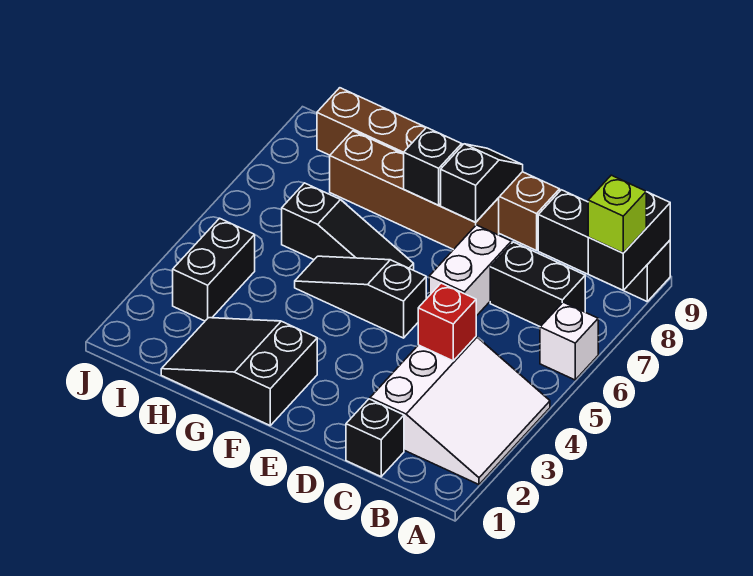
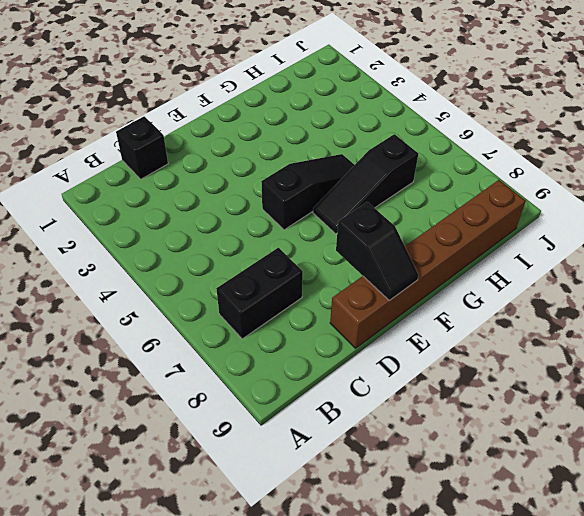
none -> white 3x3 slope [370,337,550,485]
none -> white 1x1 brick [540,302,598,380]
none -> black 1x3 brick [538,190,670,301]

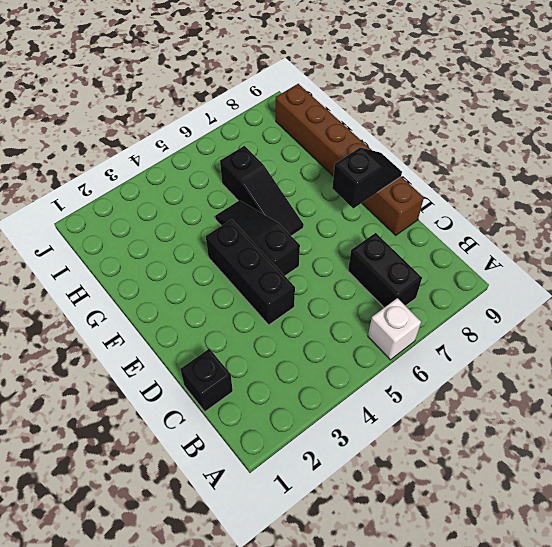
black 1x3 brick [206,219,295,325] -> black 1x3 brick moved to [538,190,670,301]
none -> white 3x3 slope [370,337,550,485]
none -> white 1x2 brick [429,225,511,316]
none -> brown 1x4 brick [330,131,499,250]

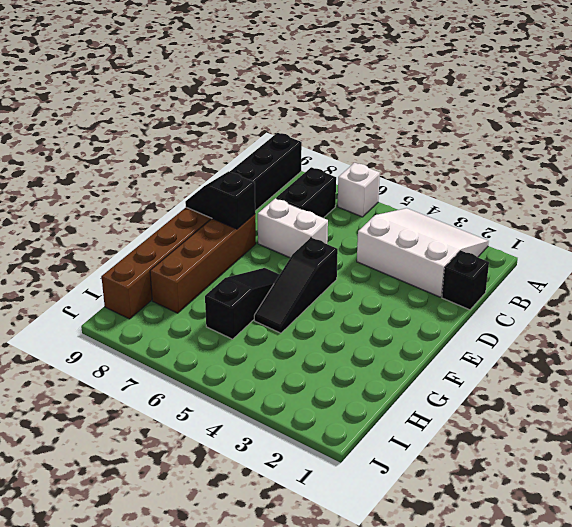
none -> black 2x3 slope [161,318,317,425]
none -> black 1x2 brick [173,218,255,321]
none -> black 1x2 brick [588,192,670,290]

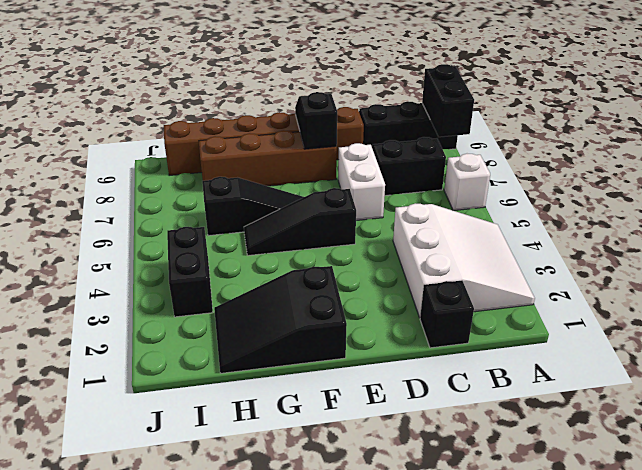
none -> red 1x1 brick [418,283,476,361]
none -> black 1x1 brick [404,127,462,205]
none -> lime 1x1 brick [588,175,646,253]

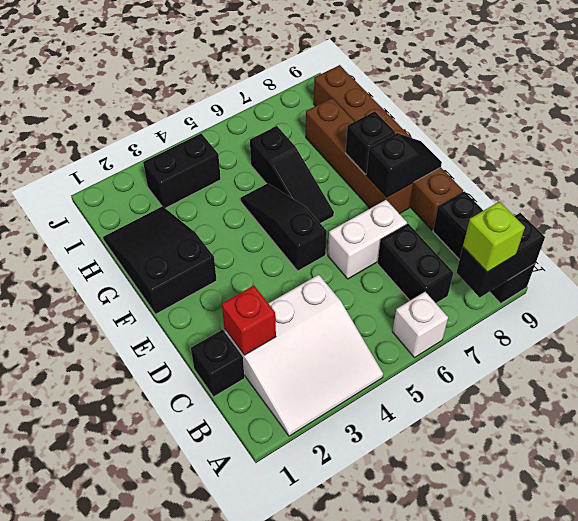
red 1x1 brick [222,286,276,355] -> red 1x1 brick moved to [418,283,476,361]

